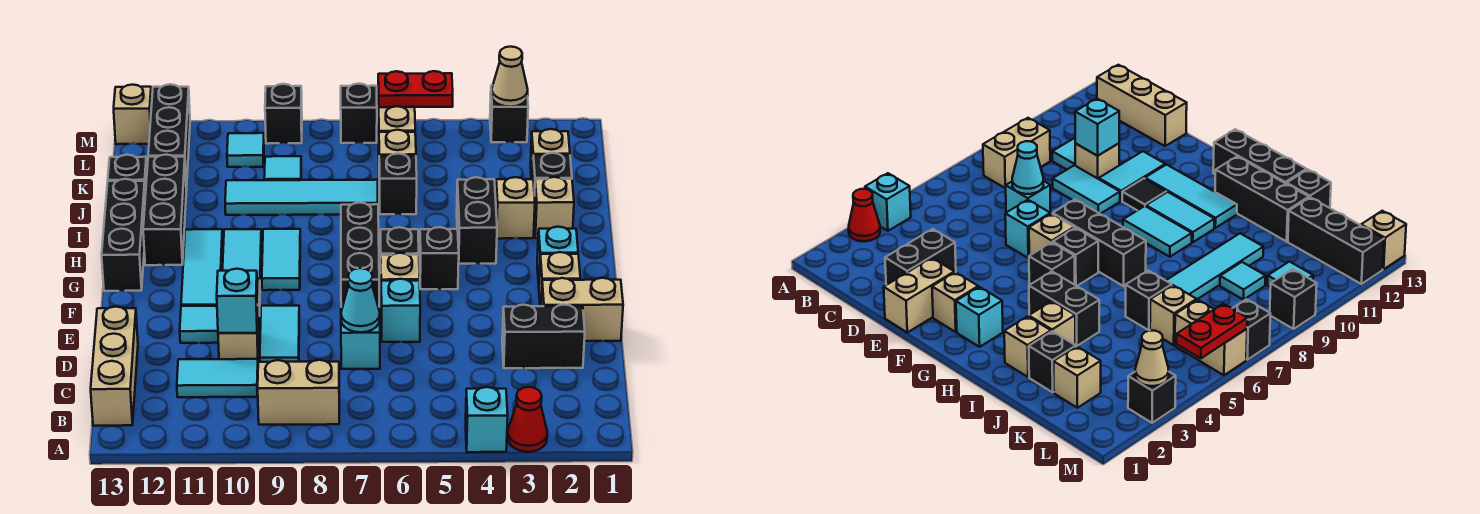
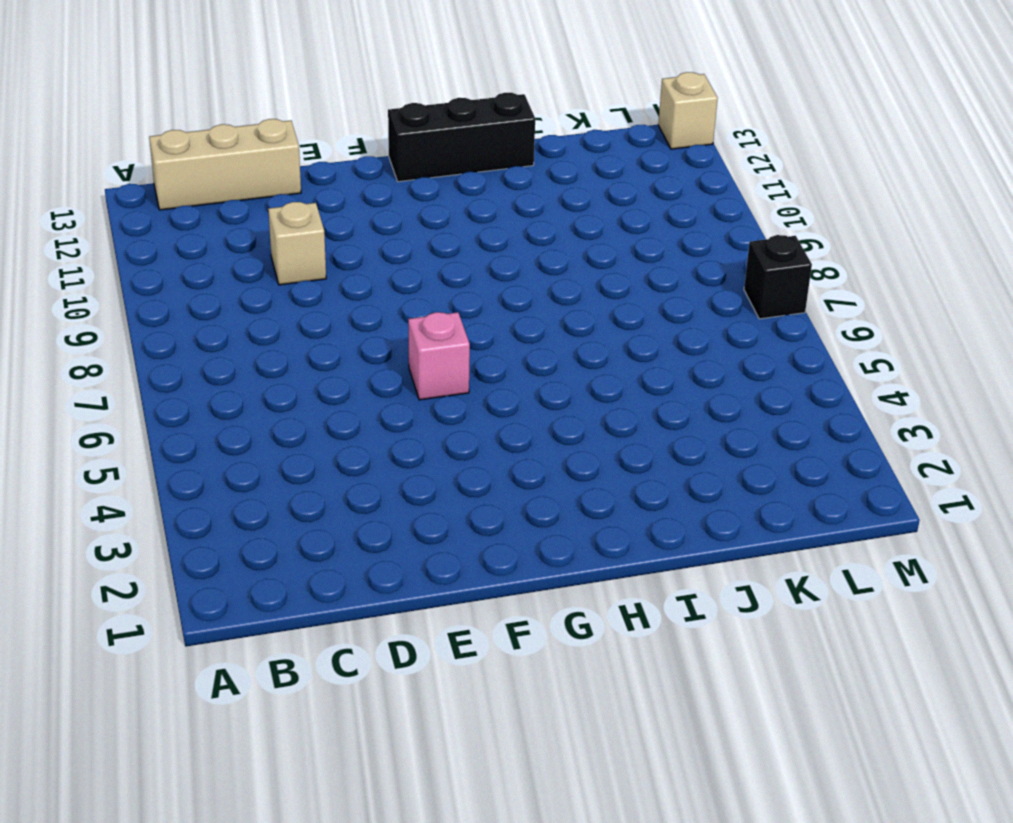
pink 1x1 brick [408,312,470,400] -> tan 1x1 brick [381,253,420,281]
none -> red 1x1 cone [508,387,547,452]
none -> cyan 1x1 brick [466,387,508,452]
none -> tan 1x2 brick [258,360,339,425]
none -> cyan 1x2 tile [177,359,258,397]

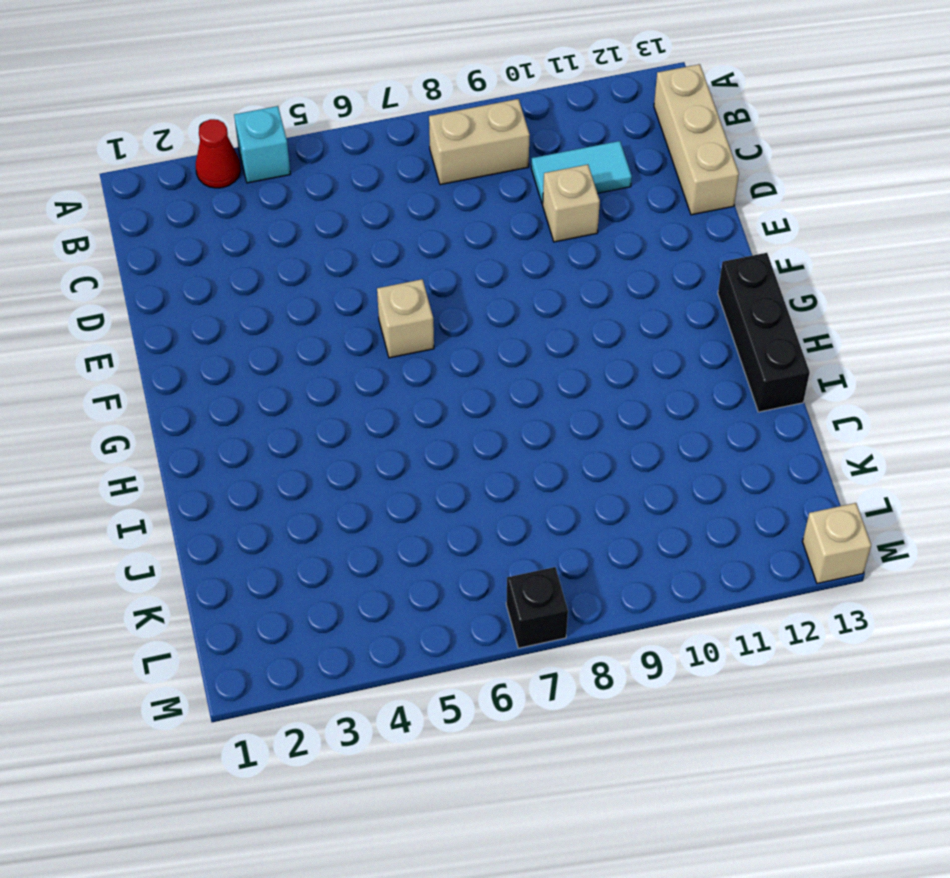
none -> black 1x2 brick [502,305,585,368]
none -> cyan 1x1 brick [341,307,380,369]
none -> cyan 1x2 tile [260,306,299,362]
none -> tan 1x2 brick [541,278,623,341]

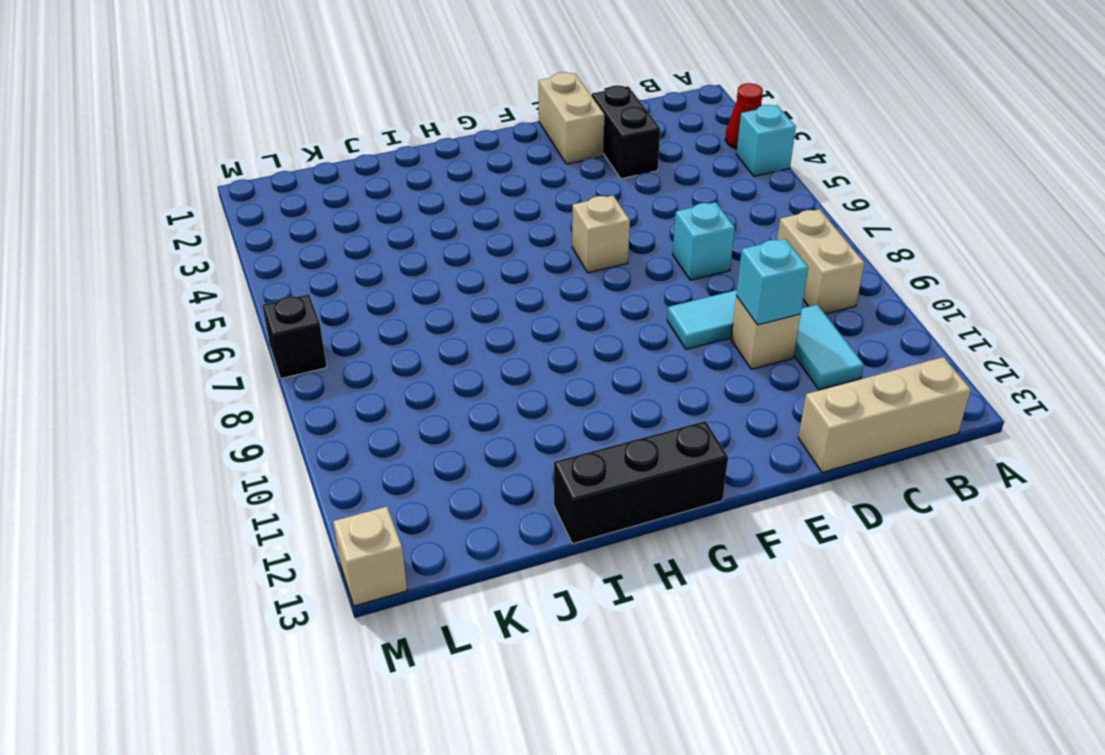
none -> cyan 1x1 brick [381,279,420,342]
none -> cyan 1x2 tile [180,306,260,343]
none -> tan 1x1 brick [539,252,580,306]
none -> black 1x3 brick [341,203,379,307]

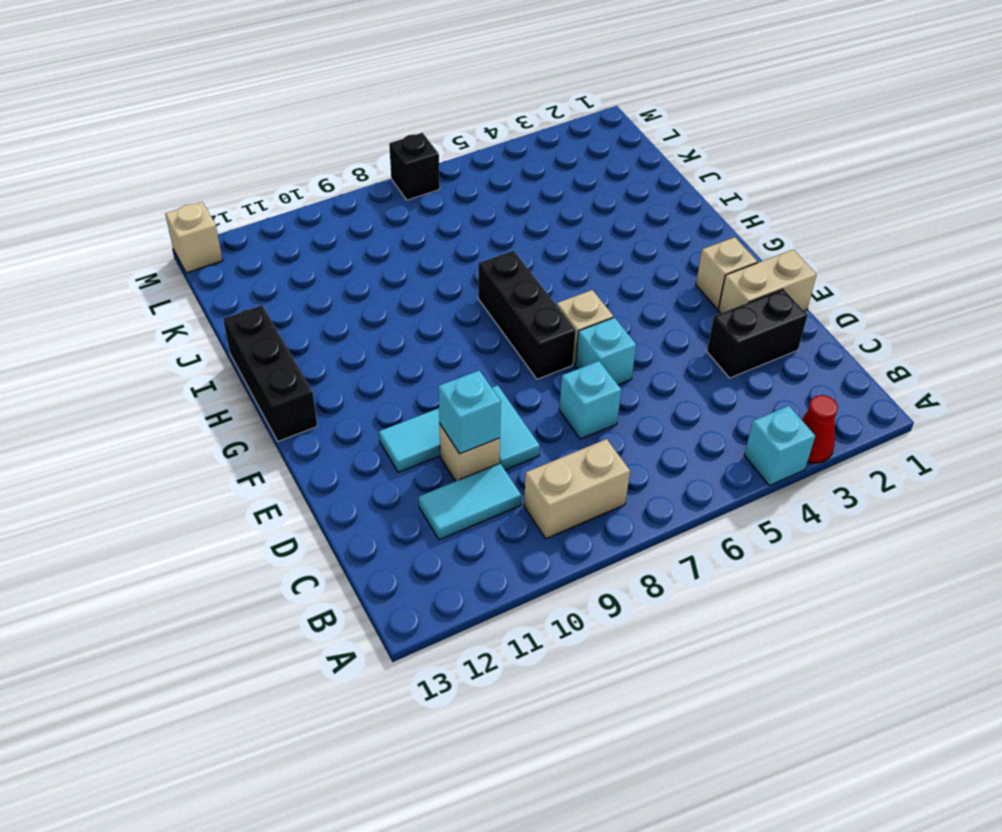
none -> tan 1x3 brick [91,307,138,426]
none -> black 1x1 tile [1122,179,1166,210]
none -> cyan 1x3 tile [181,229,223,306]
none -> cyan 1x1 brick [537,227,578,284]

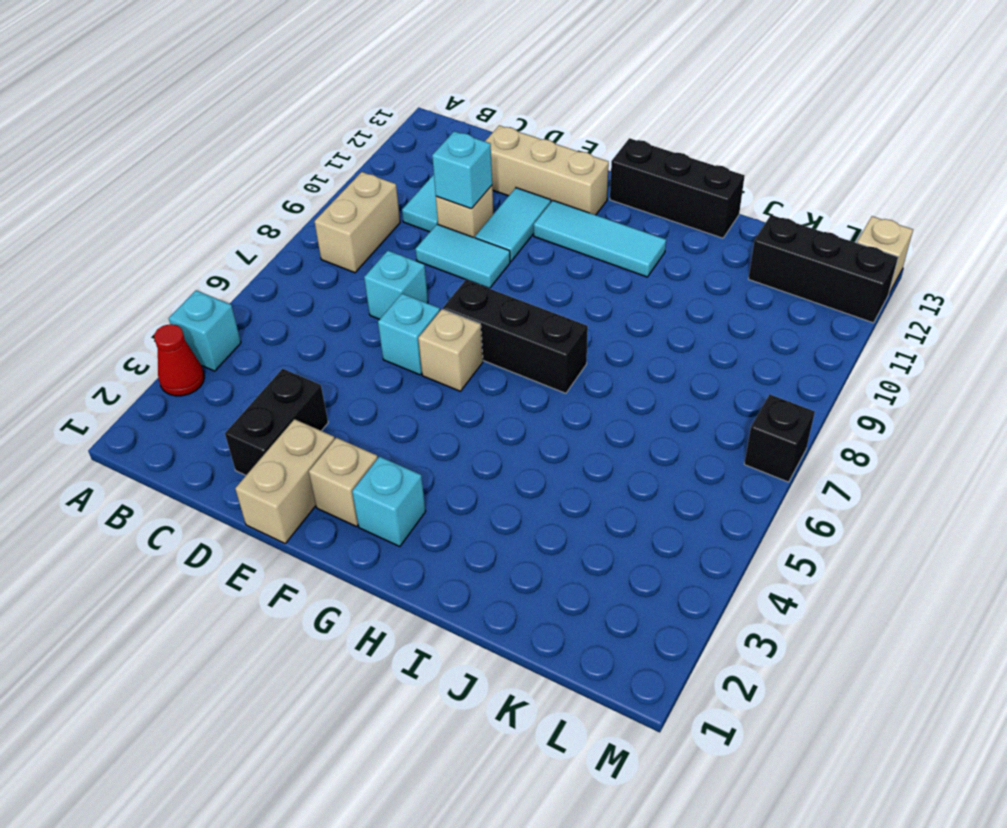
tan 1x3 brick [485,125,609,215] -> tan 1x3 brick moved to [91,307,138,426]
none -> black 1x1 tile [1122,179,1166,210]
none -> black 1x1 brick [420,227,459,289]
none -> black 1x1 brick [380,227,419,271]
none -> cyan 1x2 tile [262,229,300,290]

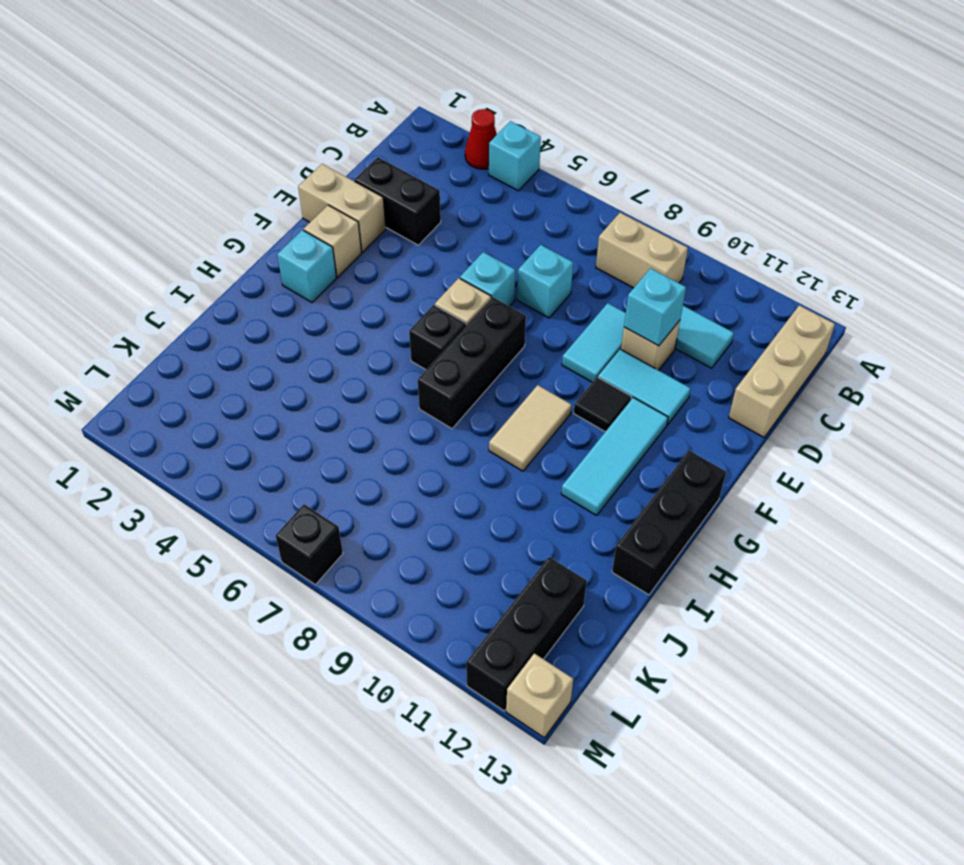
tan 1x2 tile [489,385,572,471] -> cyan 1x2 tile [262,229,300,290]
none -> black 1x1 brick [420,227,459,289]
none -> cyan 1x2 tile [223,229,262,281]
none -> black 1x2 brick [457,177,497,264]
none -> black 1x3 brick [143,155,186,265]

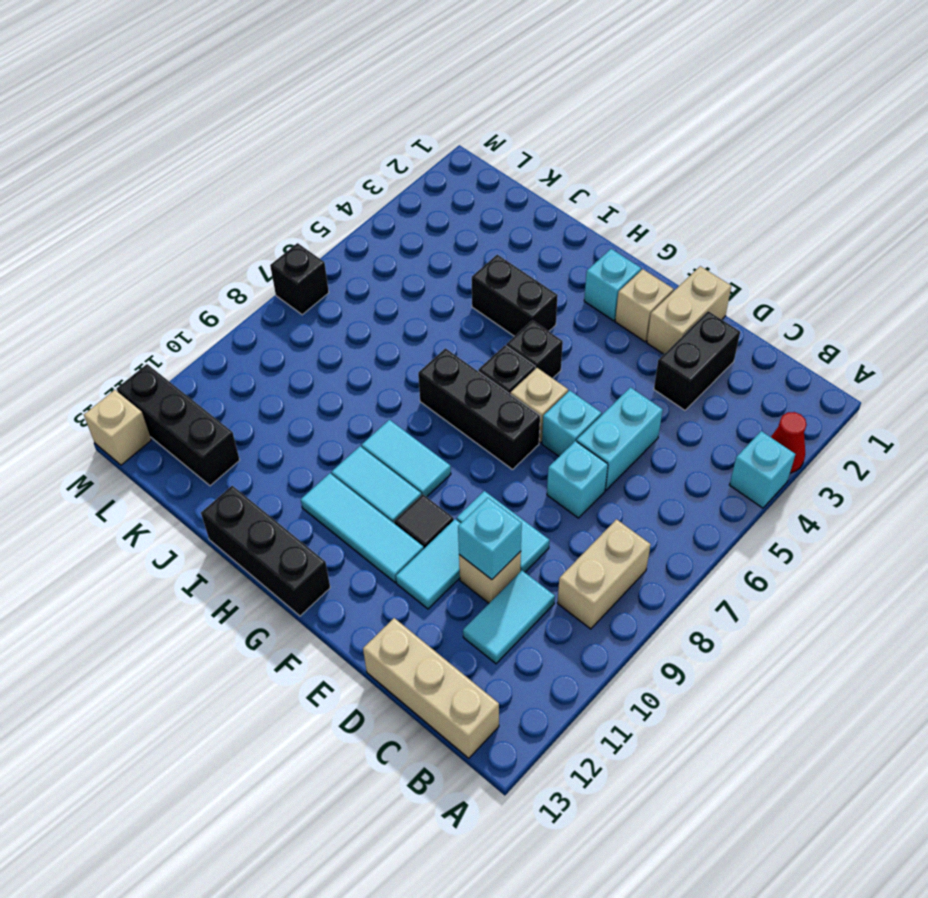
cyan 1x2 brick [577,387,663,490] -> none
none -> black 1x3 brick [143,155,186,265]
none -> tan 1x1 brick [534,177,574,238]
none -> tan 1x1 brick [496,177,535,239]
none -> black 1x1 brick [533,153,572,196]

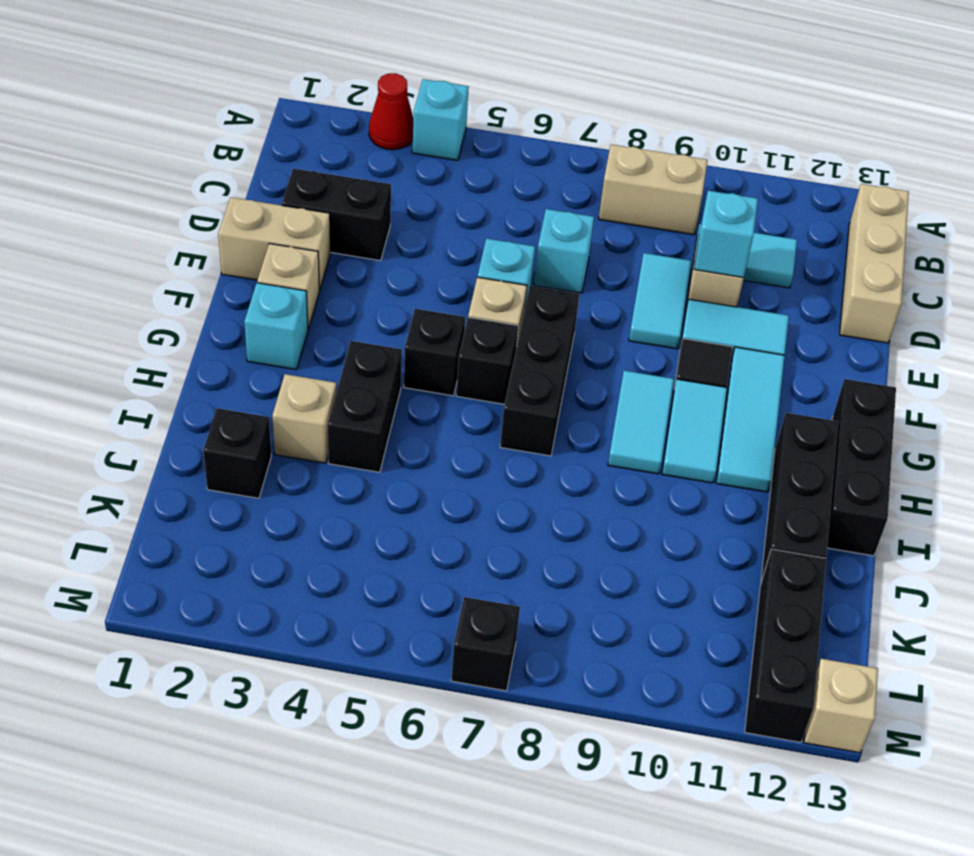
none -> tan 1x1 brick [534,177,574,238]
none -> black 1x1 brick [379,154,417,214]
none -> cyan 1x4 tile [225,180,378,215]
none -> black 1x1 brick [108,155,147,194]

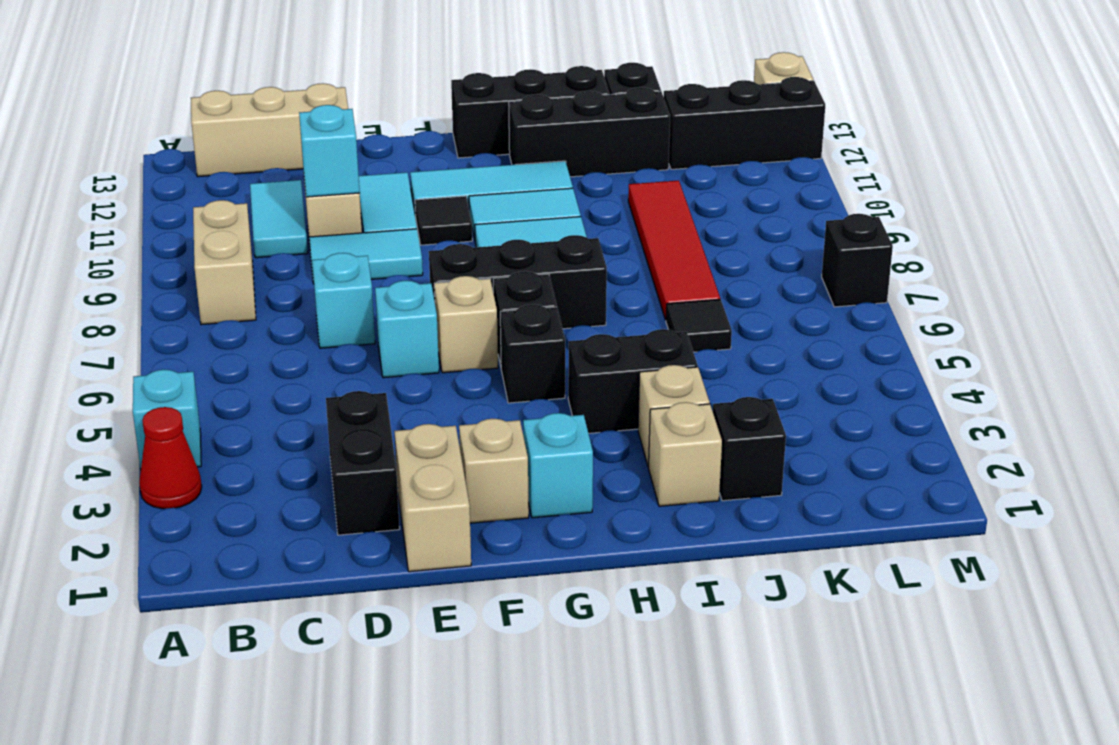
black 1x1 tile [666,299,732,352] -> black 1x1 brick [379,154,417,214]
red 1x4 tile [628,180,720,320] -> cyan 1x4 tile [225,180,378,215]
none -> tan 1x1 brick [530,129,570,179]
none -> tan 1x1 brick [379,130,416,156]
none -> cyan 1x1 tile [264,156,301,180]
none -> tan 1x2 brick [378,96,415,136]

